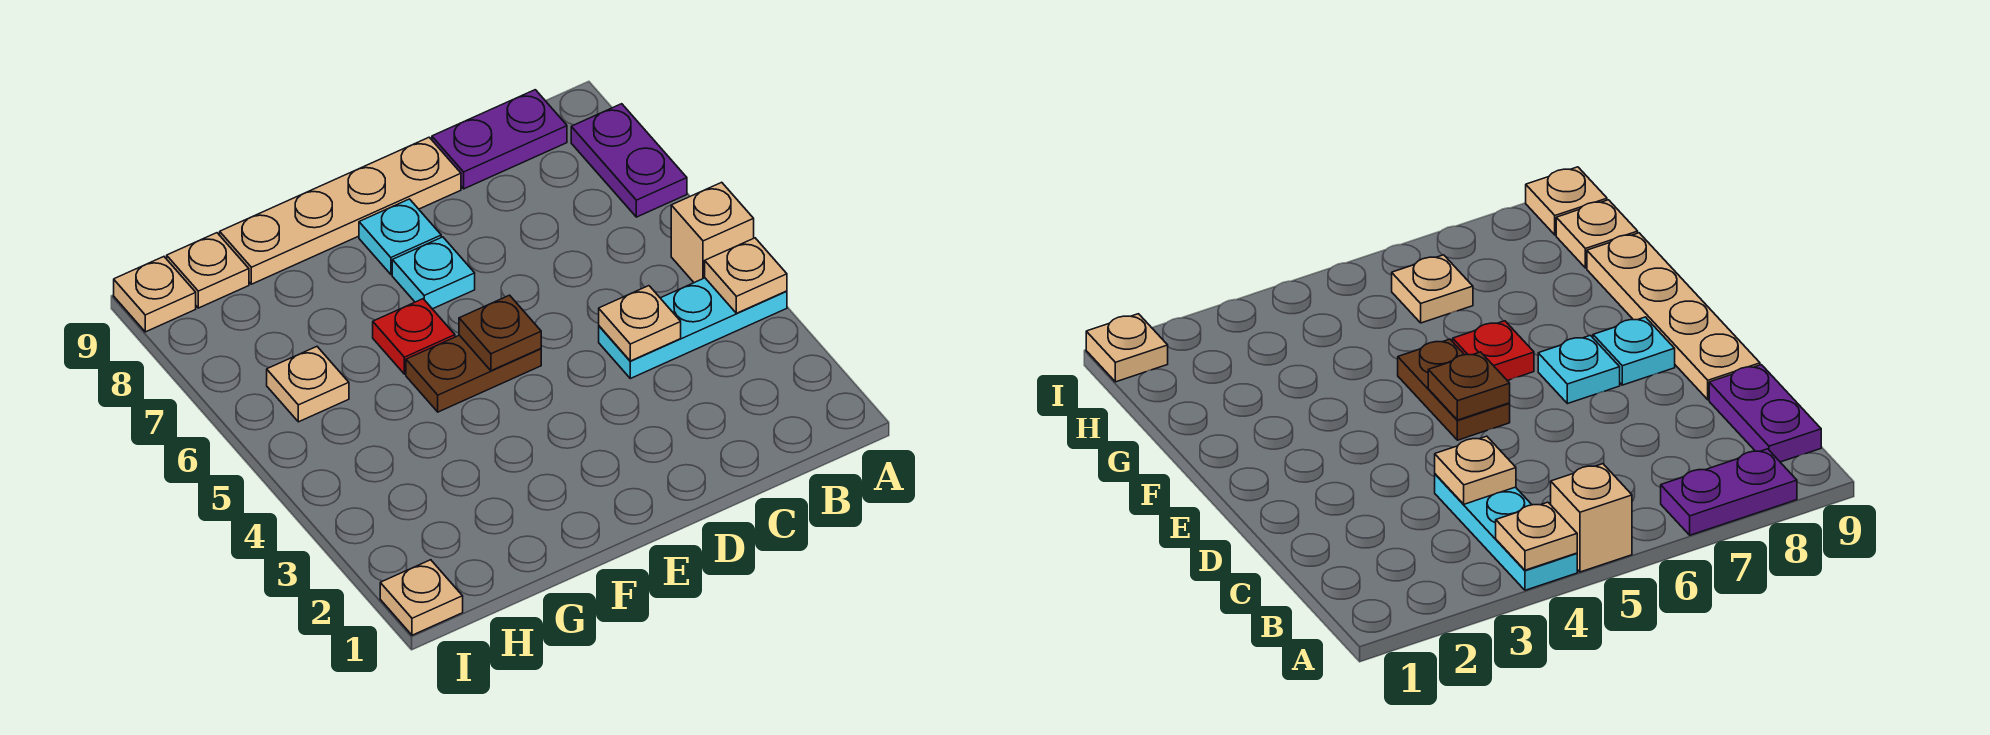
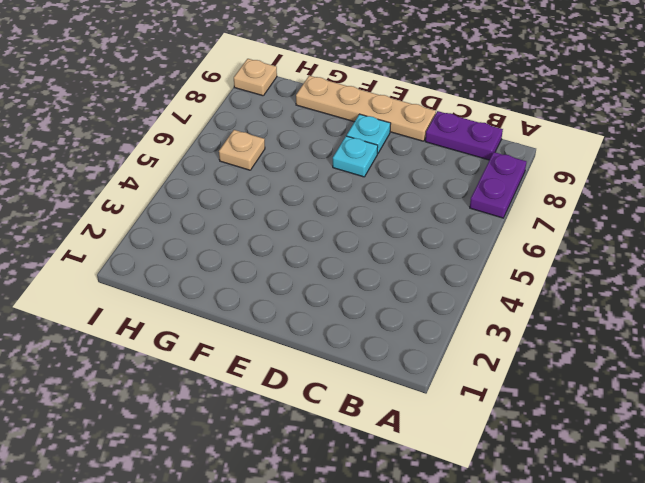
none -> cyan 1x3 plate [599,278,787,378]
none -> tan 1x1 brick [671,182,754,283]
none -> brown 1x2 plate [406,335,541,412]

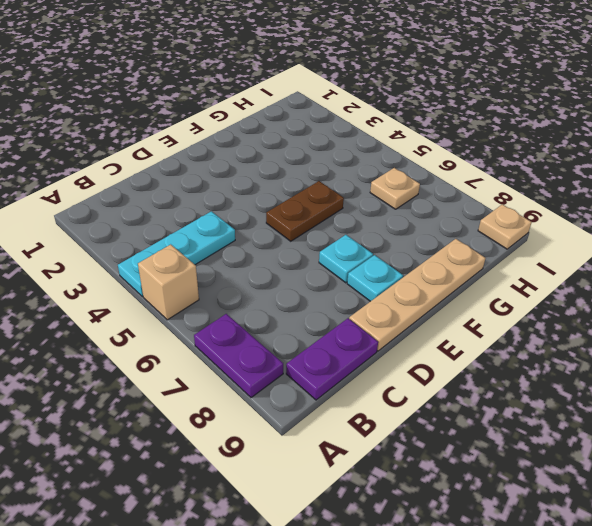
none -> red 1x1 plate [373,299,455,374]
none -> tan 1x1 plate [167,233,249,308]
none -> tan 1x1 plate [380,560,463,635]

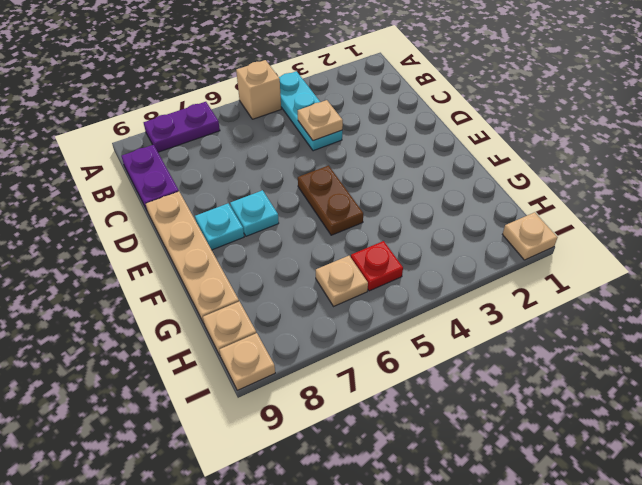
red 1x1 plate [351,241,403,291] -> red 1x1 plate moved to [373,299,455,374]
none -> tan 1x1 plate [705,238,787,313]
none -> brown 1x1 plate [459,295,541,371]

